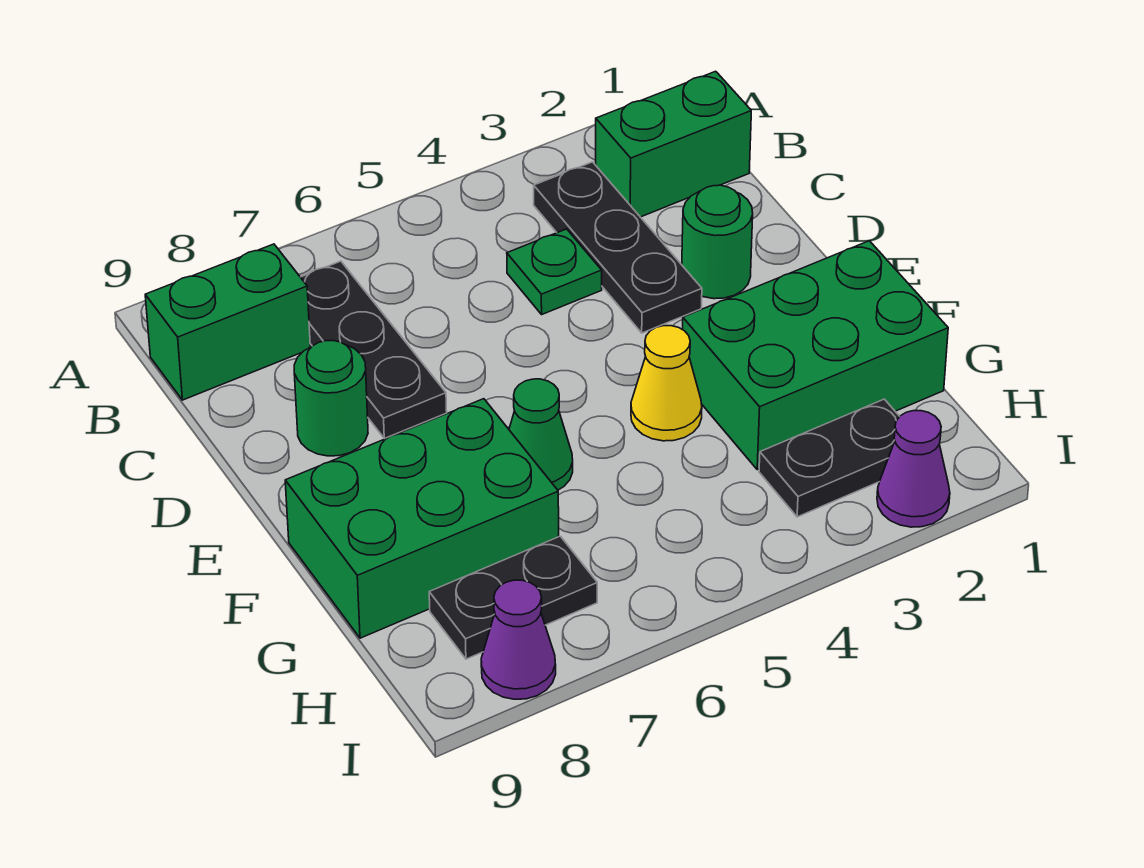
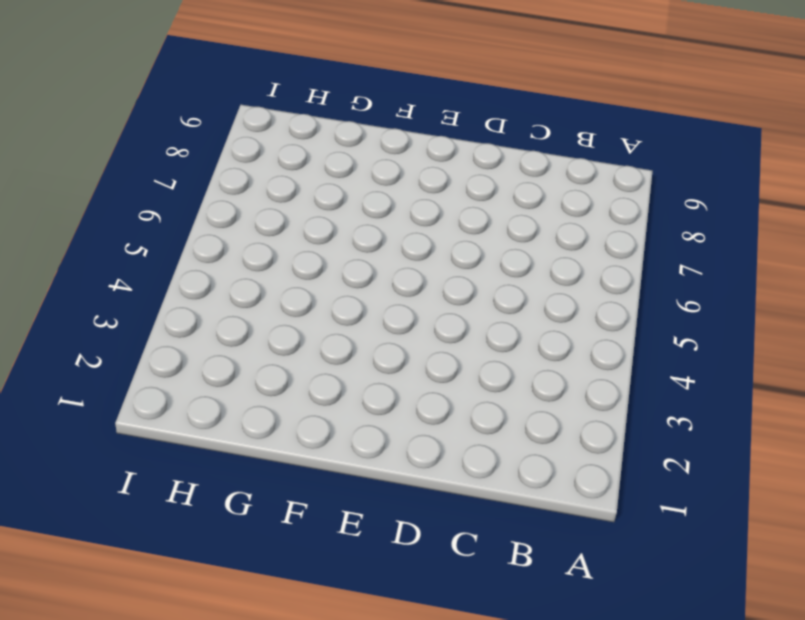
none -> green 1x2 brick [596,71,751,217]
none -> black 1x3 plate [534,162,702,333]
none -> black 1x3 plate [301,261,447,438]

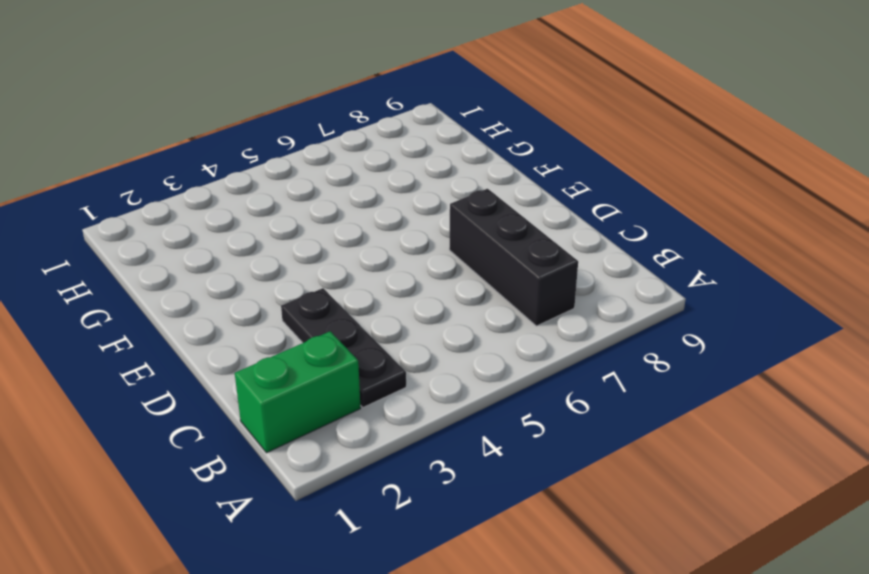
black 1x3 brick [449,189,578,326] -> black 1x3 plate [301,261,447,438]
none -> green 1x2 brick [145,244,310,400]
none -> green 1x1 plate [507,229,602,314]
none -> green 1x1 round brick [682,185,753,299]

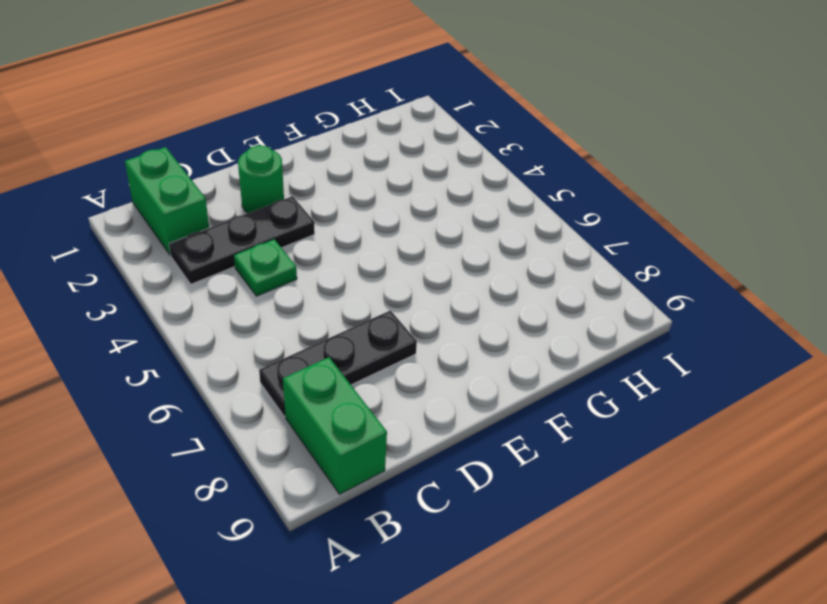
none -> green 1x1 round brick [294,341,368,456]
none -> green 2x3 brick [682,241,948,470]
none -> yellow 1x1 cone [631,326,702,441]

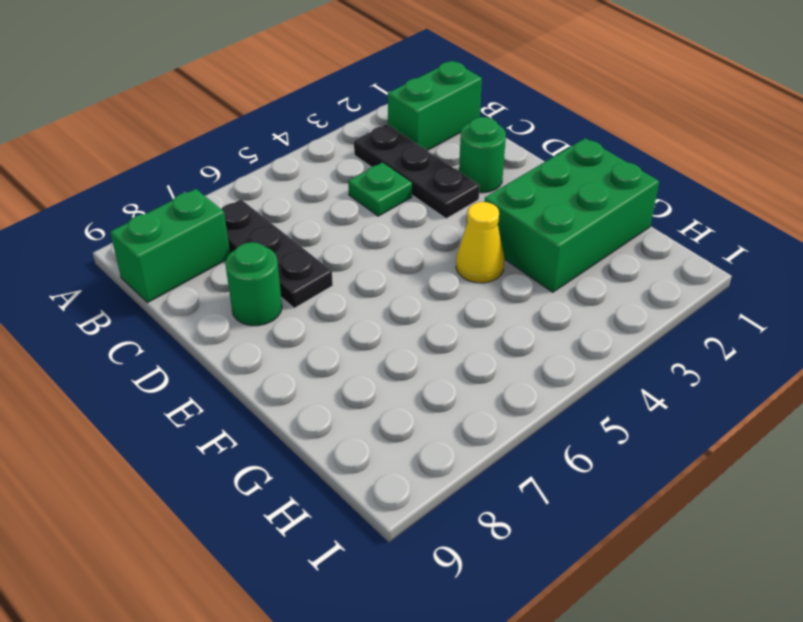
none -> green 1x1 cone [509,379,573,490]
none -> green 2x3 brick [285,399,559,638]
none -> black 1x2 plate [759,399,900,517]

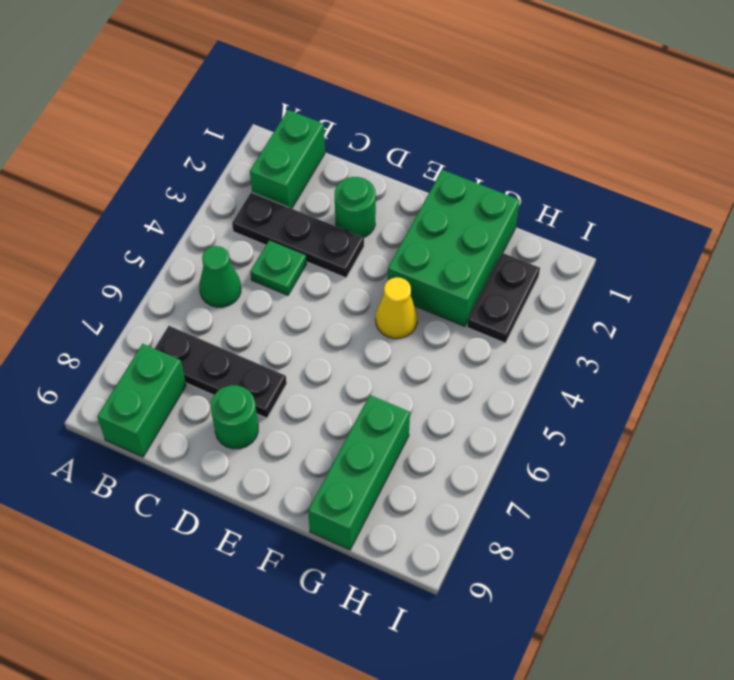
green 1x1 cone [199,246,241,307] -> green 1x1 cone moved to [509,379,573,490]
green 1x3 brick [308,395,410,550] -> green 2x3 brick [285,399,559,638]
none -> black 1x2 plate [429,536,597,659]
none -> purple 1x1 cone [877,411,950,527]
none -> purple 1x1 cone [481,580,556,699]

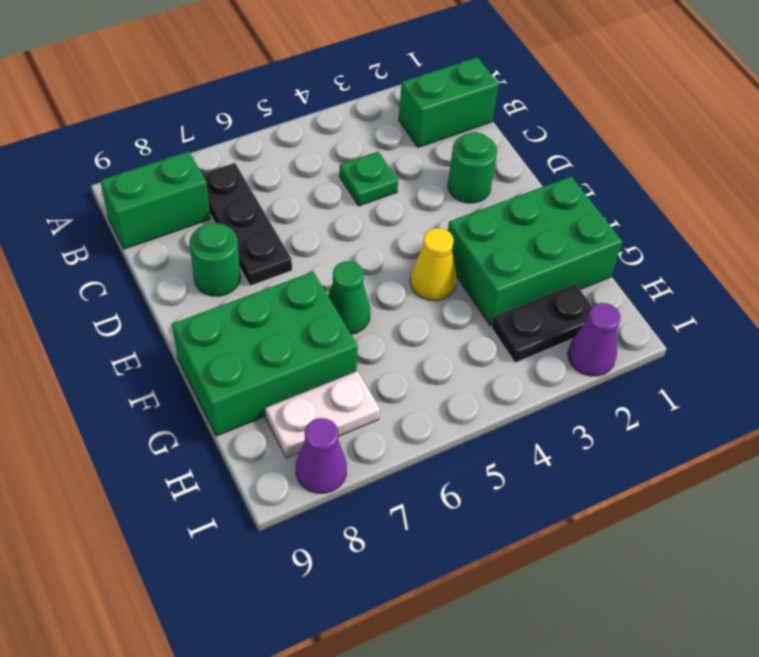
white 1x2 plate [265,371,380,458] -> black 1x2 plate [429,536,597,659]
none -> black 1x3 plate [534,162,702,333]

